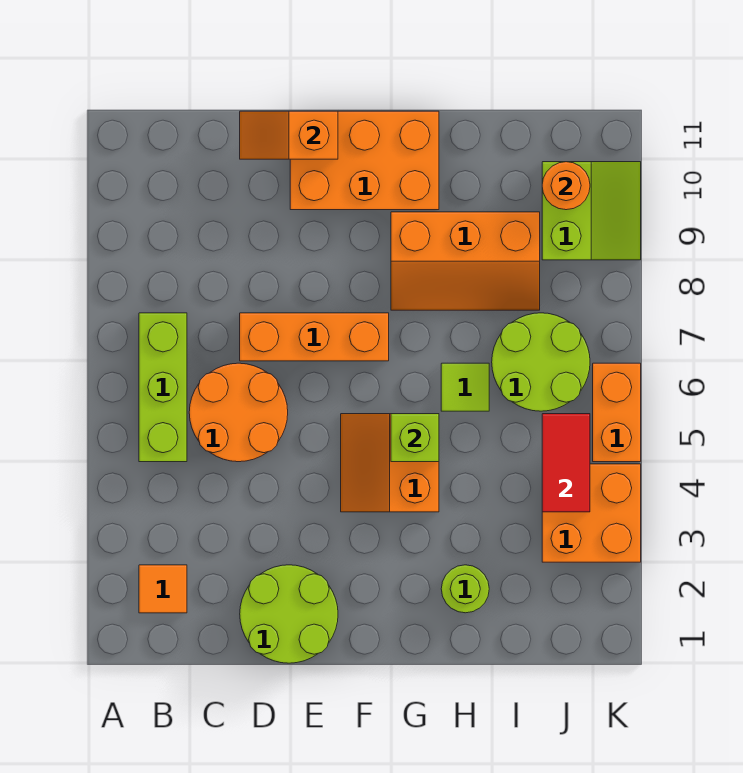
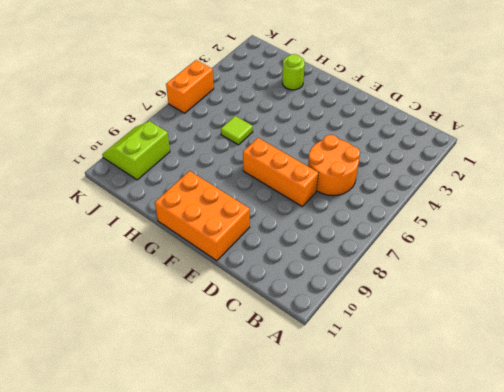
none -> orange 1x1 tile [139,565,187,613]
none -> lime 1x3 brick [139,313,187,462]
none -> lime 2x2 round brick [240,565,338,663]

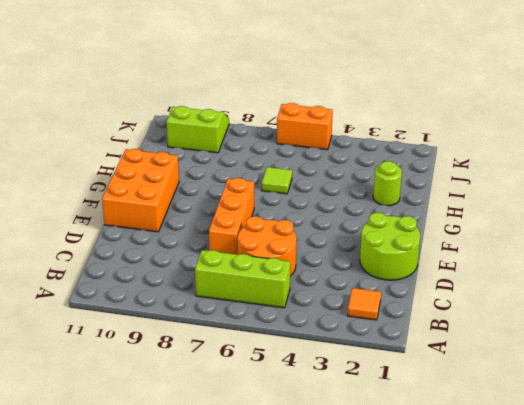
none -> orange 2x2 slope [341,414,439,512]
none -> orange 2x3 slope [391,212,540,310]
none -> lime 2x2 round brick [492,313,590,411]

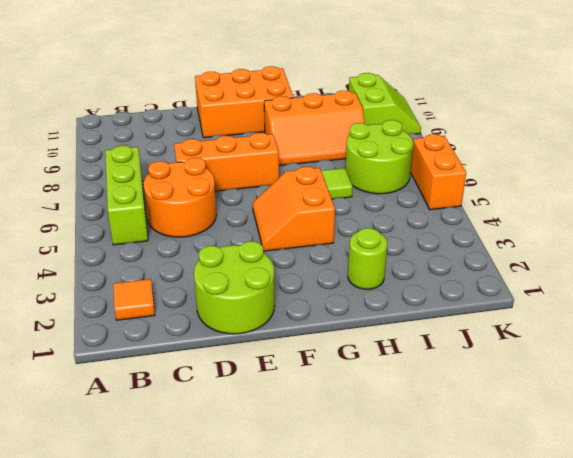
none -> orange 2x2 brick [542,464,641,562]
none -> orange 1x2 slope [240,111,338,159]
none -> lime 1x1 brick [391,414,439,462]

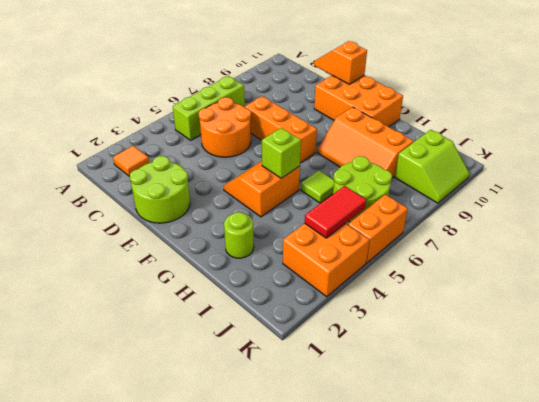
none -> orange 1x1 round brick [542,162,590,210]

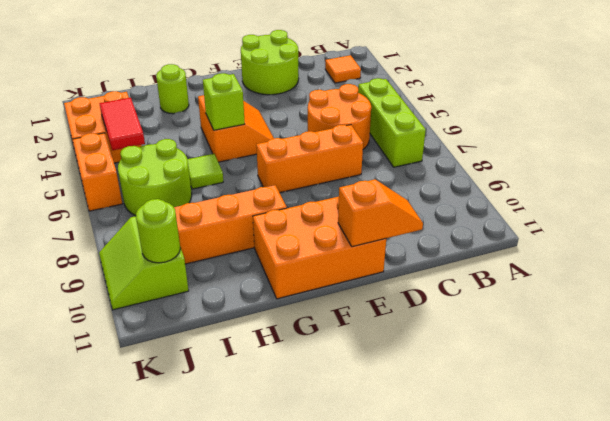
lime 1x1 round brick [136,199,180,263] -> orange 1x1 round brick [542,162,590,210]

